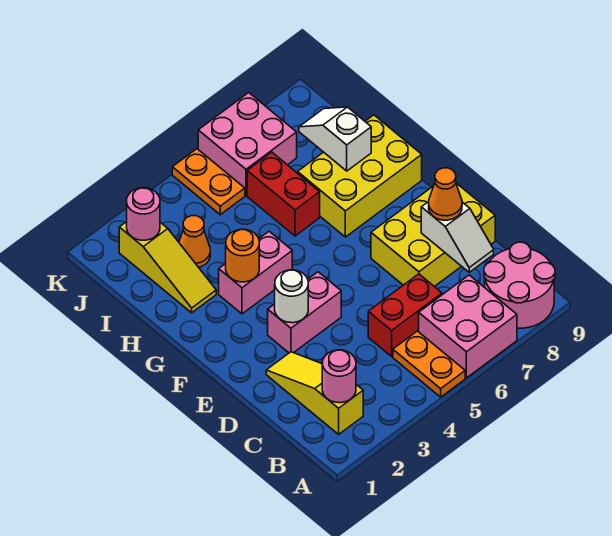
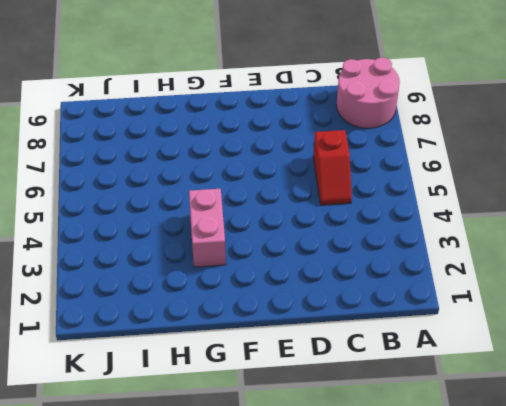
red 1x2 slope [313,130,352,205] -> red 1x2 brick [368,274,442,356]
none -> orange 1x2 plate [393,331,465,397]
none -> pink 2x2 brick [419,275,517,378]
none -> yellow 1x3 slope [266,352,363,434]

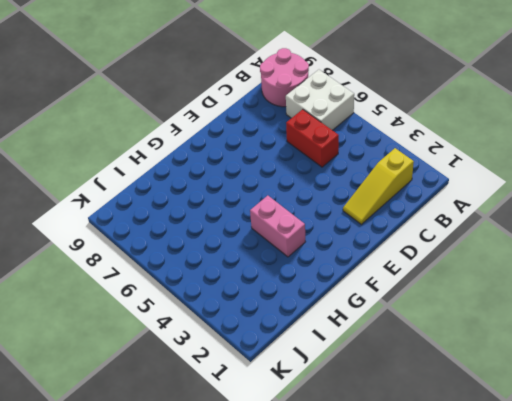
white 2x2 brick [286,70,354,130] -> pink 2x2 brick [419,275,517,378]
none -> orange 1x2 plate [393,331,465,397]
none -> yellow 2x3 brick [371,183,495,287]
none -> pink 1x2 brick [268,272,341,353]

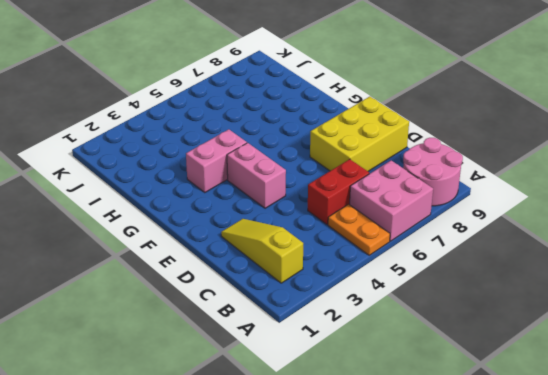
pink 1x2 brick [227,143,286,208] -> pink 1x2 brick turned to [268,272,341,353]
none -> yellow 2x3 brick [298,115,422,237]
none -> yellow 1x3 slope [119,222,216,313]
none -> red 1x2 brick [247,152,320,236]

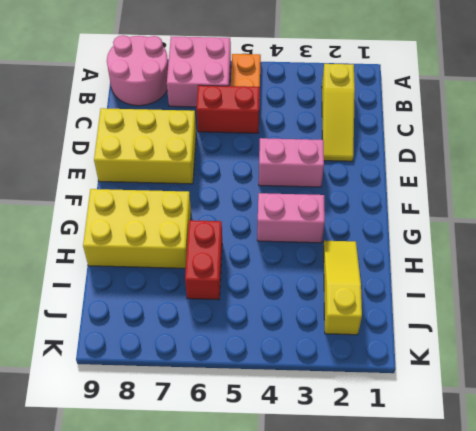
none -> orange 1x1 cone [179,216,210,267]
none -> orange 1x2 plate [172,149,245,215]
none -> pink 2x2 brick [198,93,297,195]

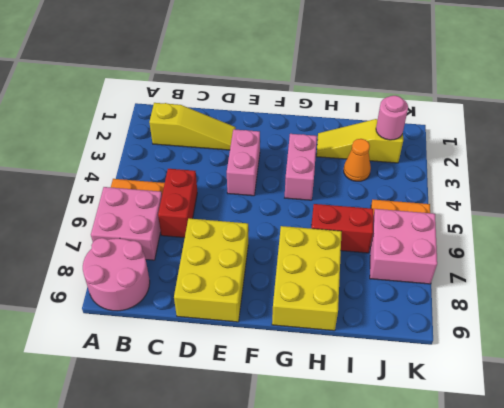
none -> pink 1x1 round brick [322,350,356,403]
none -> white 1x2 slope [421,202,494,272]
none -> white 1x1 round brick [275,270,308,323]

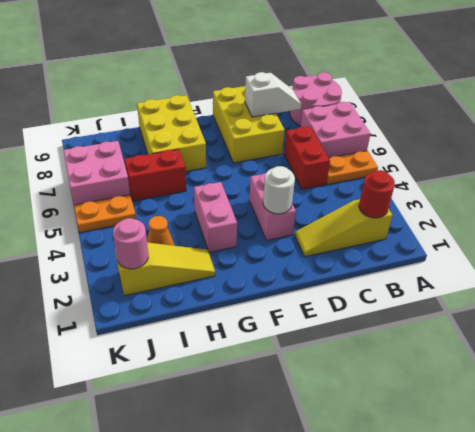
red 1x1 round brick [359,170,395,218] -> pink 1x1 round brick [322,350,356,403]
none -> orange 1x1 round brick [226,229,259,282]
none -> white 1x2 slope [299,107,371,171]
none -> orange 1x1 cone [429,168,462,220]

